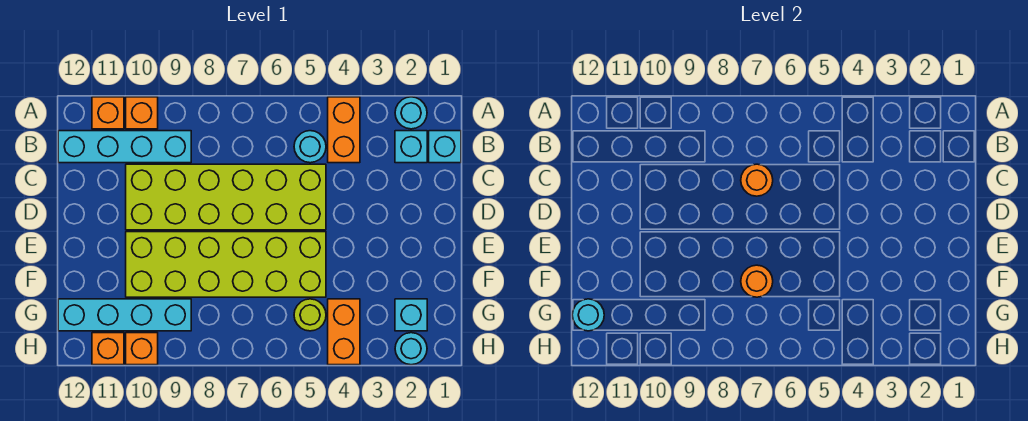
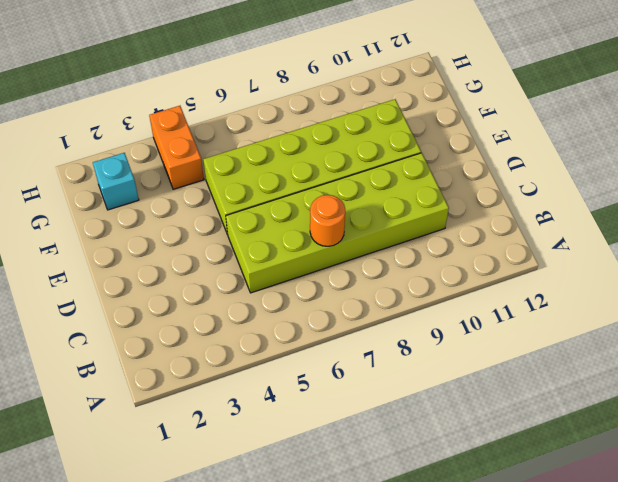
none -> cyan 1x1 round brick [395,97,427,129]
none -> orange 1x2 brick [328,97,360,163]
none -> orange 1x1 brick [126,97,158,129]

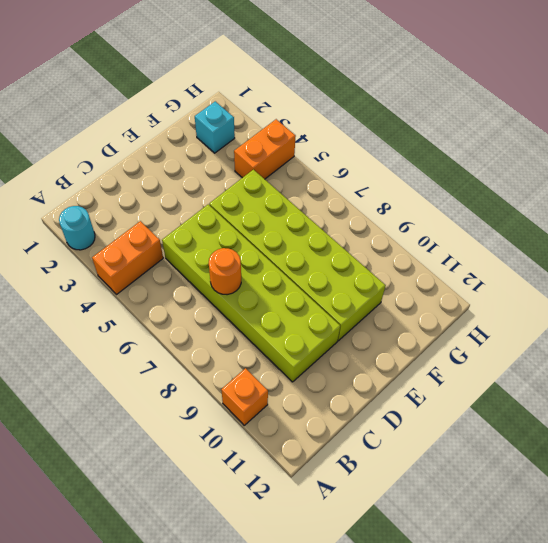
none -> orange 1x1 brick [92,97,124,129]
none -> cyan 1x1 brick [429,131,461,163]
none -> cyan 1x1 brick [395,131,427,163]

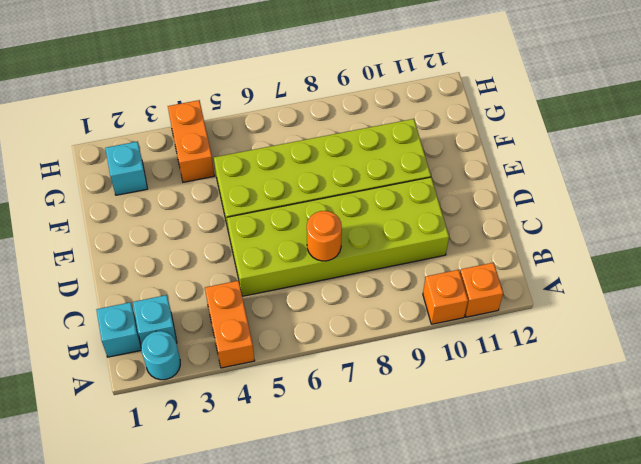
none -> cyan 1x1 round brick [294,131,326,163]
none -> cyan 1x4 brick [58,131,191,163]
none -> lime 1x1 round brick [294,299,326,331]

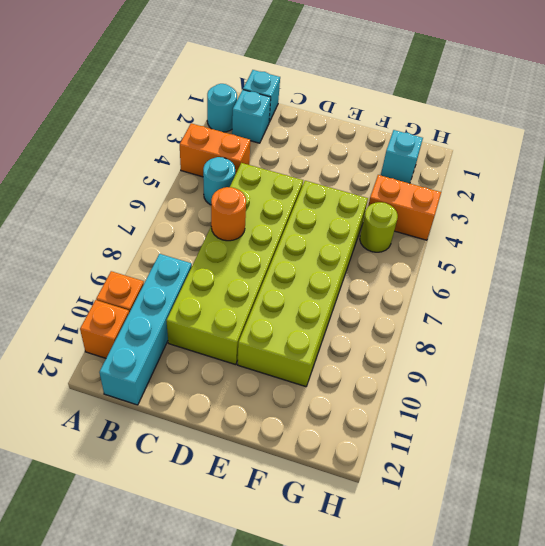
none -> cyan 1x4 brick [58,299,191,331]
none -> cyan 1x1 round brick [395,333,427,365]
none -> orange 1x1 brick [126,333,158,365]

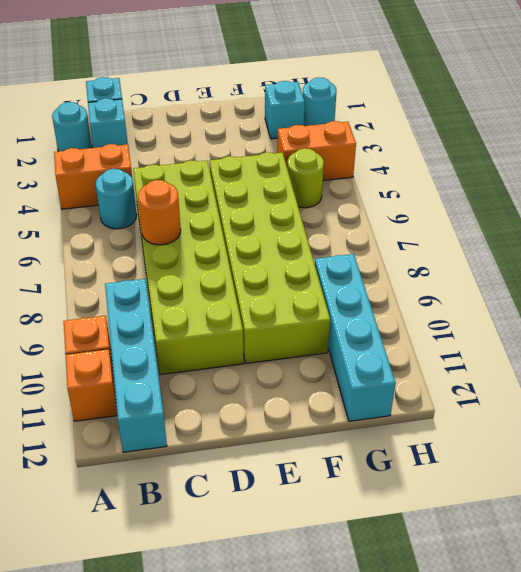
none -> orange 1x1 brick [126,333,158,365]
none -> orange 1x1 brick [92,333,124,365]
none -> orange 1x1 round brick [741,265,773,297]

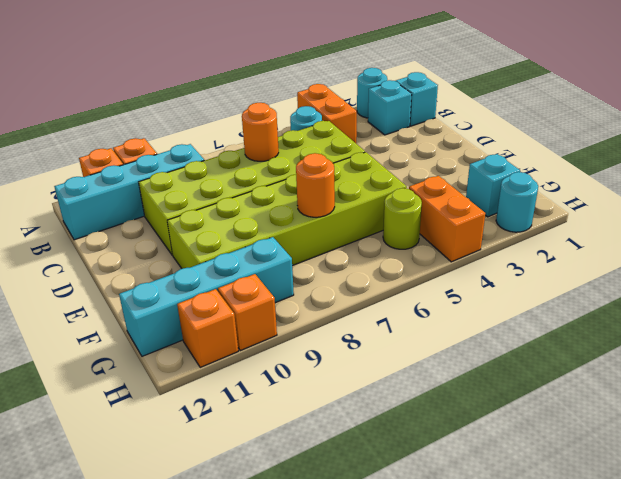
none -> cyan 1x1 round brick [572,299,604,331]

